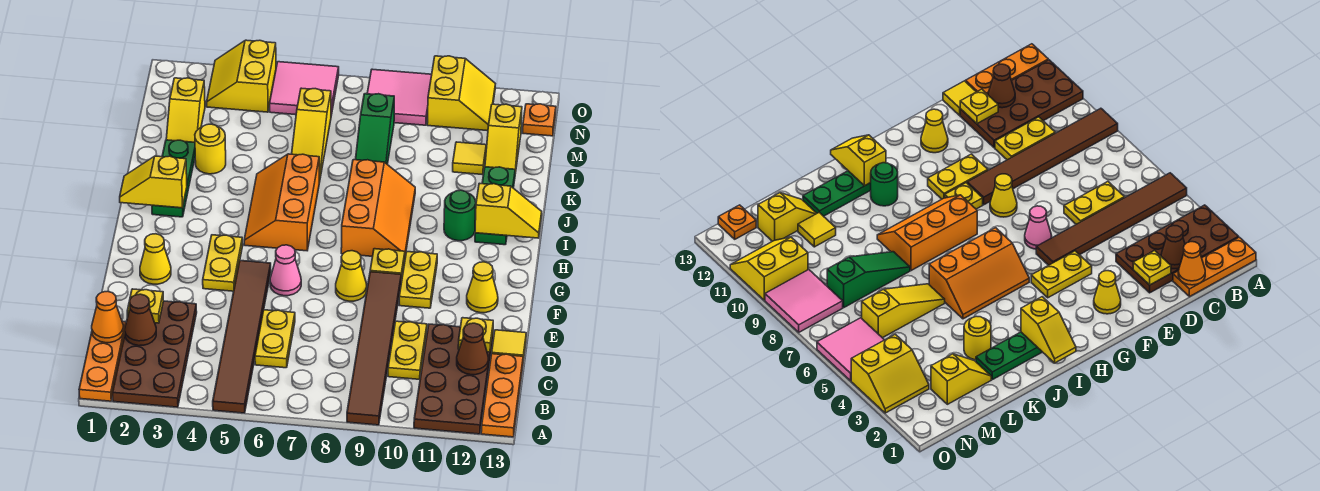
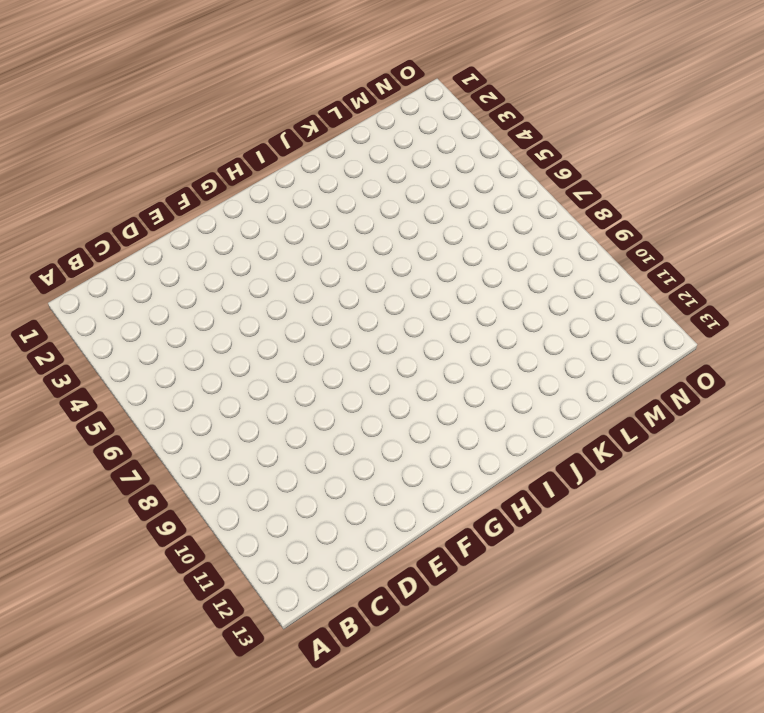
none -> orange 1x3 plate [79,321,126,401]
none -> brown 2x4 plate [113,301,197,407]
none -> brown 1x6 tile [213,261,271,413]
none -> brown 1x6 tile [347,272,401,425]

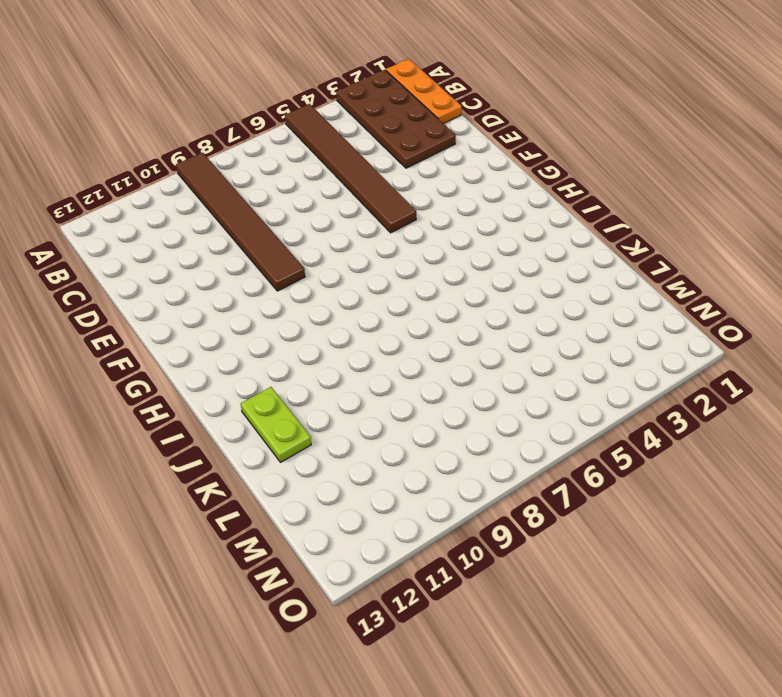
lime 1x2 plate [241,387,311,462] -> green 1x3 plate [475,167,515,245]
none -> brown 2x4 plate [414,324,493,434]
none -> orange 1x3 plate [481,354,523,437]
none -> yellow 1x2 plate [255,310,295,368]
none -> yellow 1x2 plate [388,321,427,379]

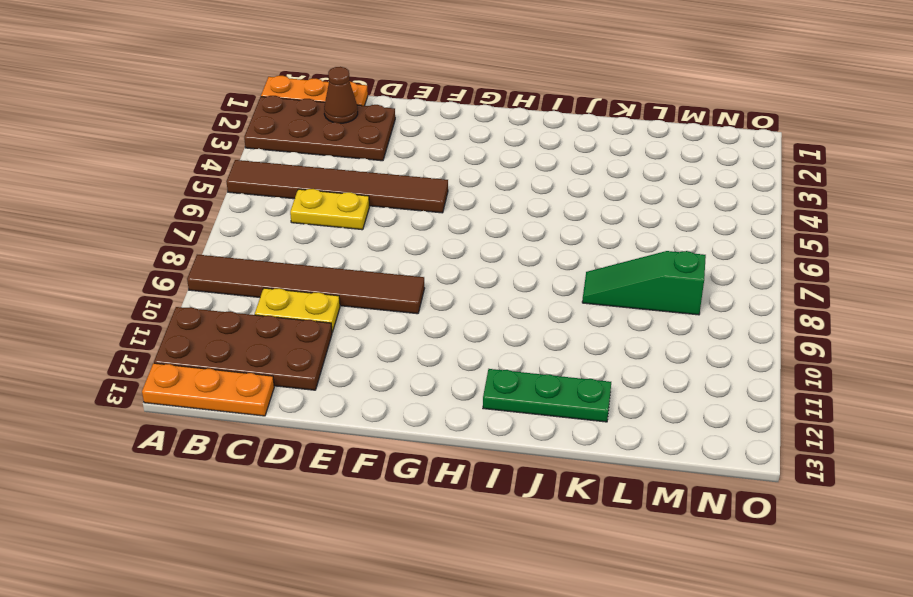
none -> yellow 1x1 tile [492,330,526,360]
none -> yellow 1x1 cone [140,234,171,284]
none -> yellow 1x2 plate [203,235,243,291]
none -> pink 1x1 cone [270,245,301,296]

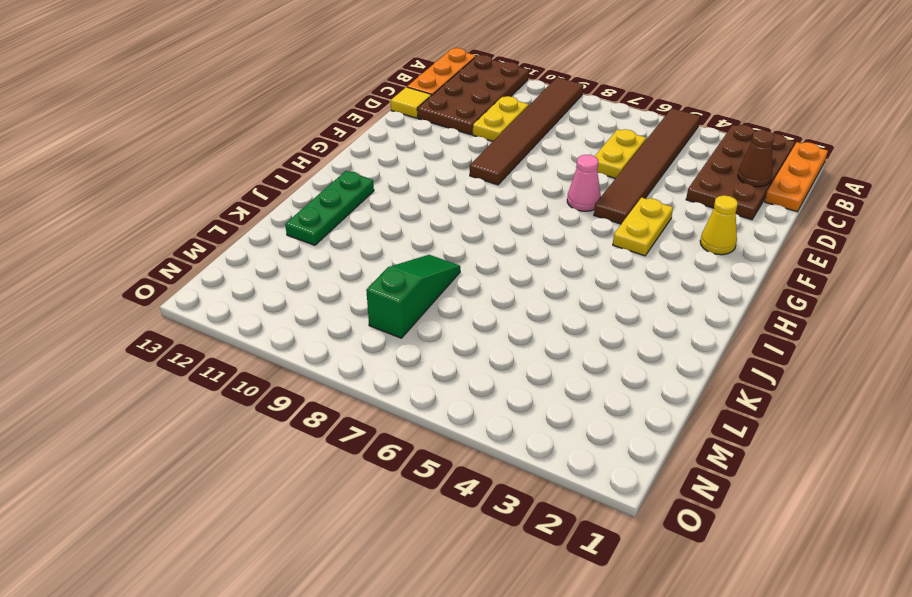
none -> yellow 1x1 cone [336,251,367,301]
none -> yellow 1x2 plate [399,252,437,308]
none -> yellow 1x1 cone [467,262,498,313]
none -> yellow 1x1 plate [370,249,405,281]

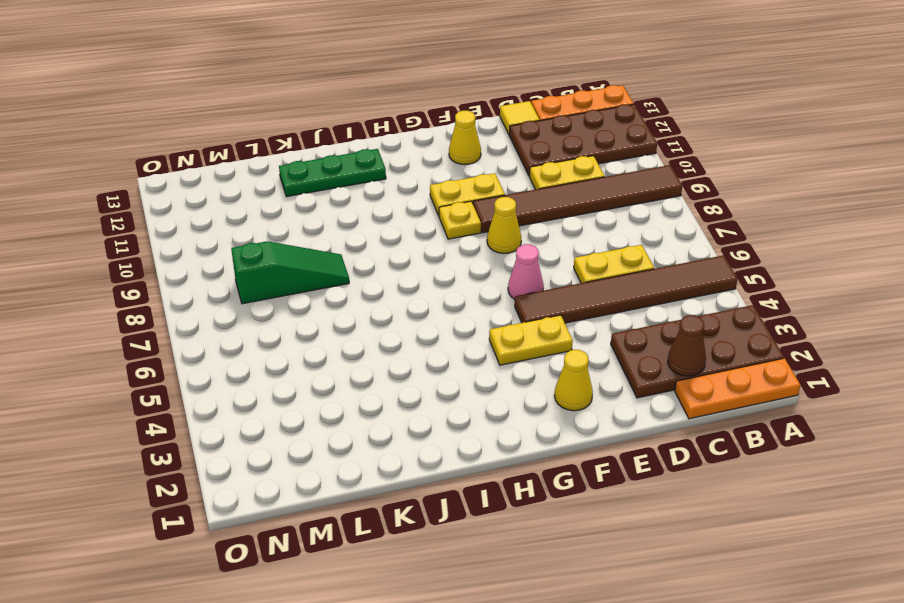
none -> orange 2x3 slope [244,154,319,251]
none -> orange 2x3 slope [341,160,415,256]
none -> green 1x3 plate [152,140,195,217]
none -> green 1x1 round brick [444,190,476,241]

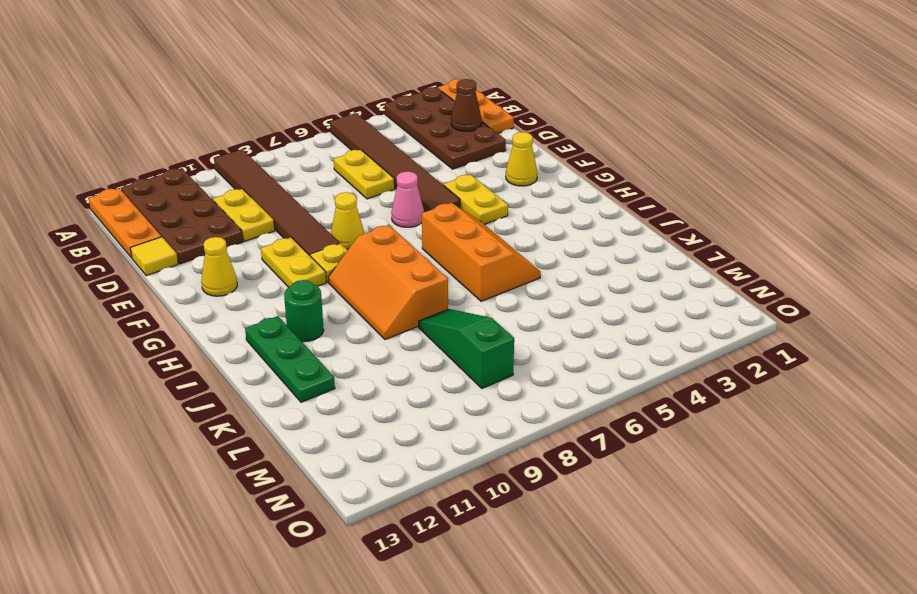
none -> green 1x3 plate [152,140,195,217]
none -> yellow 1x1 round brick [195,124,226,174]
none -> yellow 1x3 slope [292,88,331,183]
none -> yellow 1x2 slope [166,78,205,142]

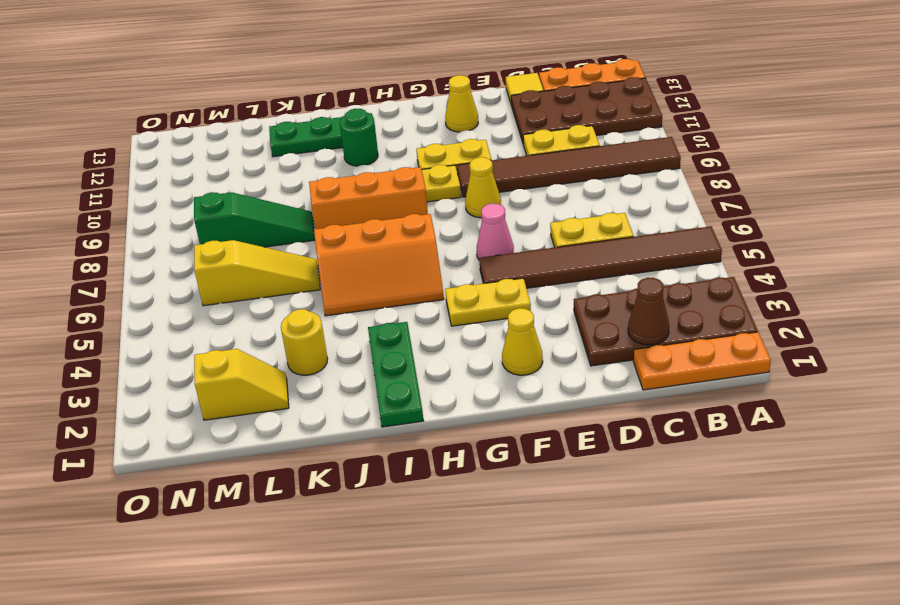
green 1x3 plate [368,322,423,427] -> green 1x3 plate turned to [152,140,195,217]
none -> yellow 1x1 tile [453,142,486,175]
none -> yellow 1x2 slope [485,104,522,174]
none -> yellow 2x2 slope [207,40,276,112]
none -> pink 2x2 tile [270,62,339,115]

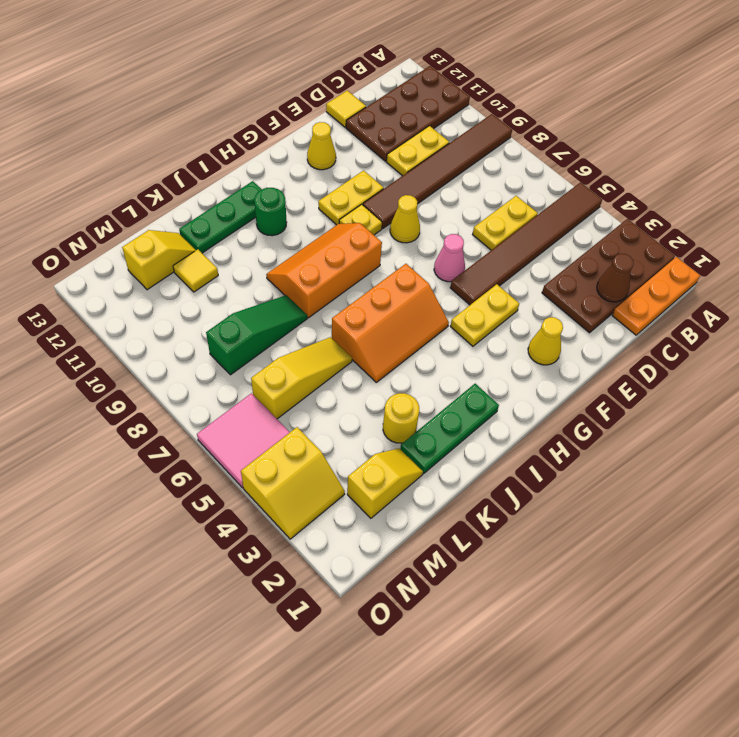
none -> orange 1x3 plate [481,354,523,437]
none -> pink 2x2 tile [367,69,432,125]
none -> yellow 2x2 slope [427,56,495,131]
none -> orange 1x1 plate [523,104,556,136]

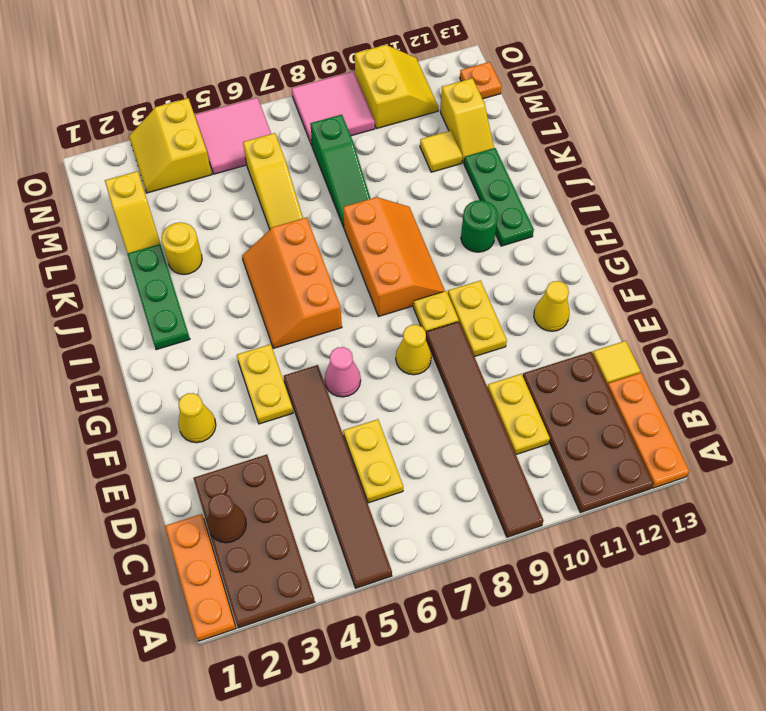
none -> orange 1x1 cone [92,291,123,343]
none -> brown 1x1 cone [457,323,488,375]
none -> yellow 1x1 plate [127,289,163,323]
none -> yellow 1x1 plate [458,318,493,352]

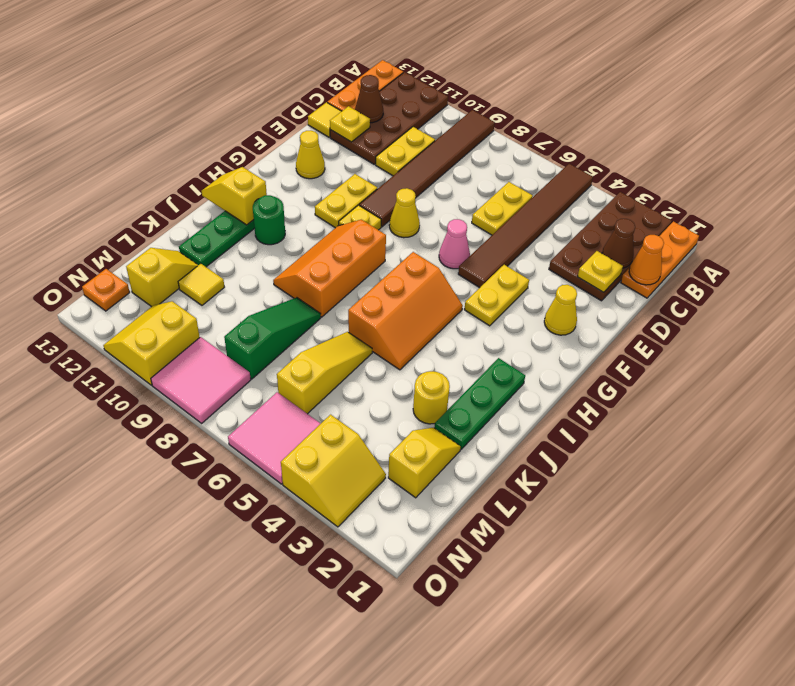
none -> yellow 1x2 slope [120,156,187,208]

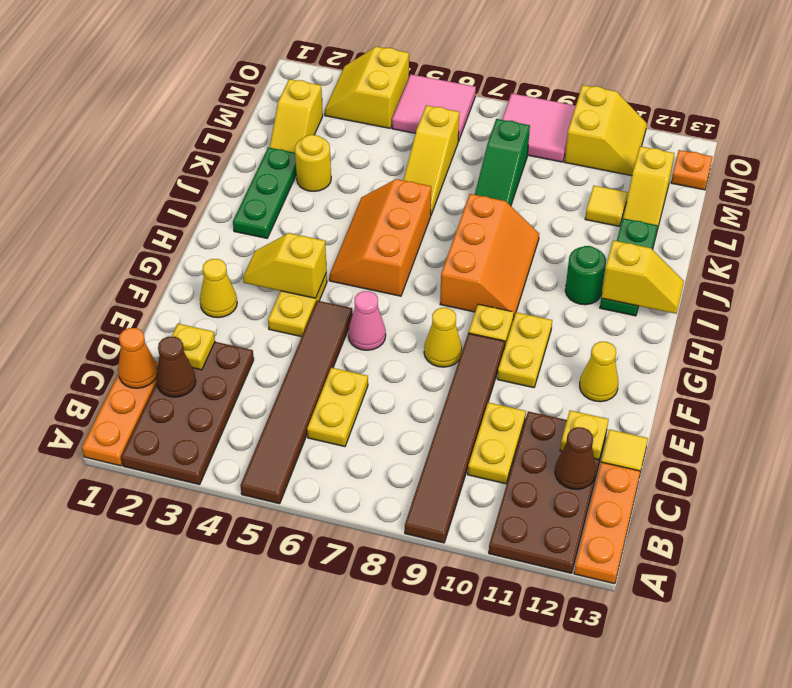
yellow 1x2 slope [243,233,327,298] -> yellow 1x2 slope moved to [120,156,187,208]

